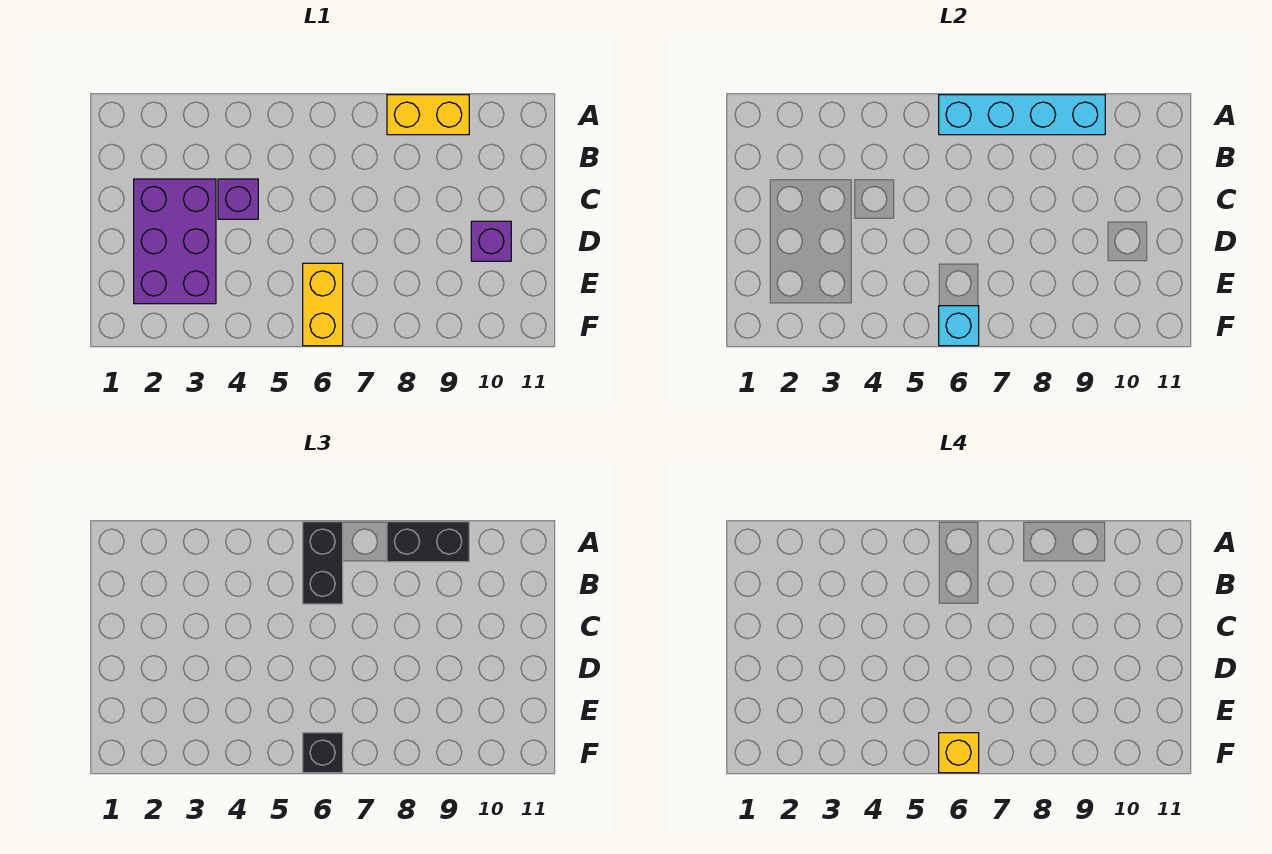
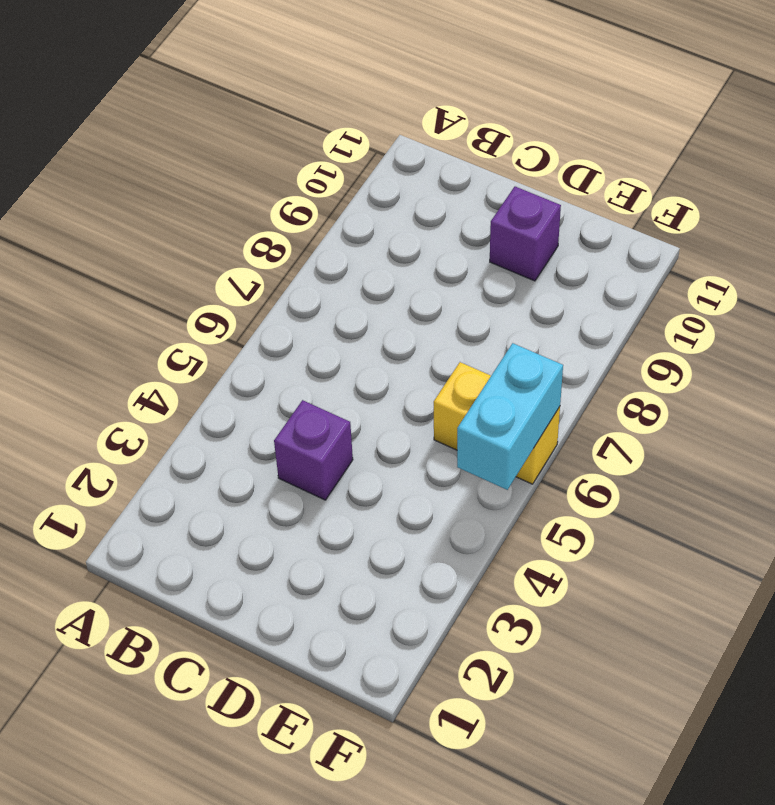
cyan 1x2 brick [457,343,563,490] -> cyan 1x1 brick [939,306,979,346]
none -> yellow 1x2 brick [387,95,469,135]
none -> purple 2x3 brick [134,179,216,304]

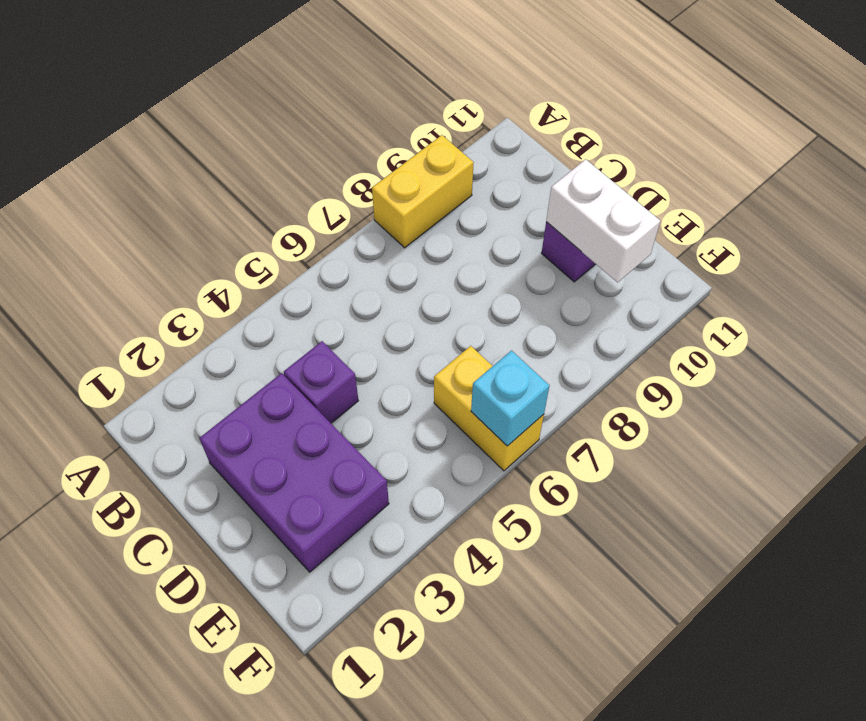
white 1x2 brick [546,159,660,282] -> none
none -> cyan 1x4 brick [939,95,1105,135]
none -> black 1x2 brick [303,522,343,604]

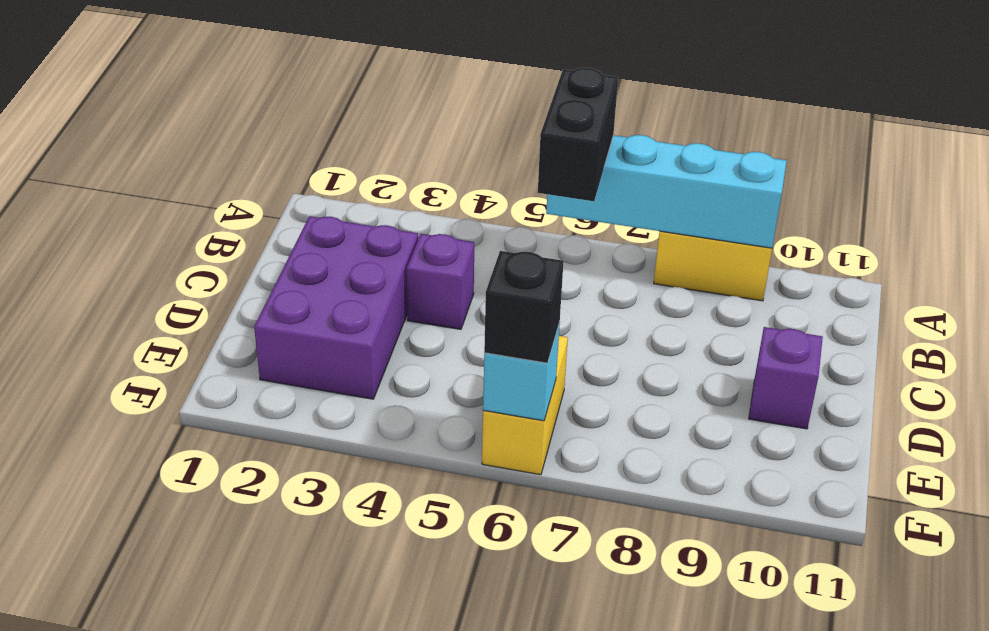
none -> black 1x2 brick [387,522,469,562]
none -> yellow 1x1 brick [939,733,979,773]

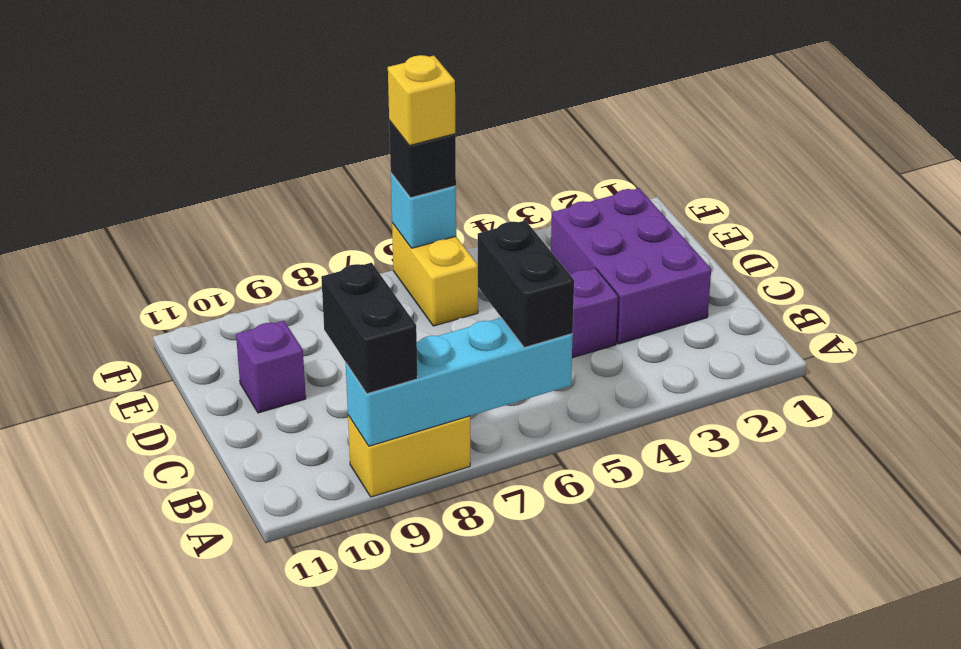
black 1x2 brick [321,263,417,394] -> black 1x2 brick turned to [387,522,469,562]

